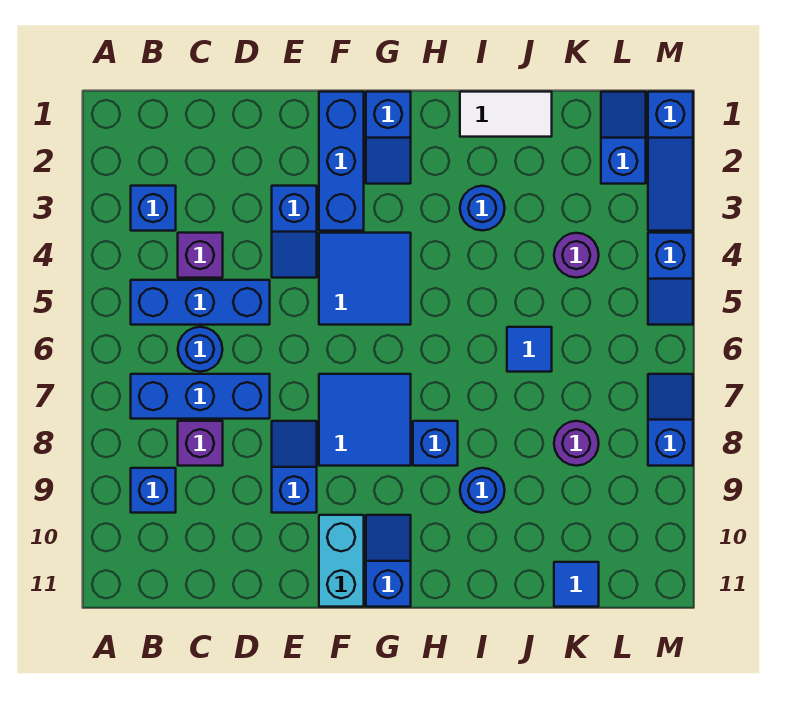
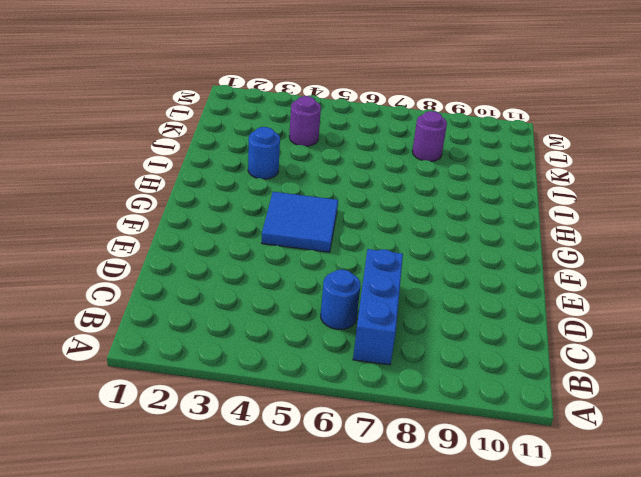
none -> blue 1x1 brick [131,186,176,231]
none -> blue 1x3 brick [131,280,270,325]
none -> blue 1x1 brick [131,468,176,513]

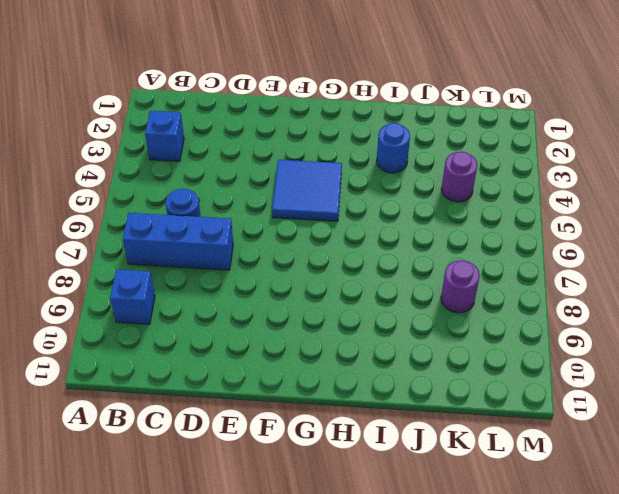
none -> blue 1x3 brick [131,280,270,325]
none -> purple 1x1 brick [178,233,223,278]
none -> purple 1x1 brick [178,421,223,466]

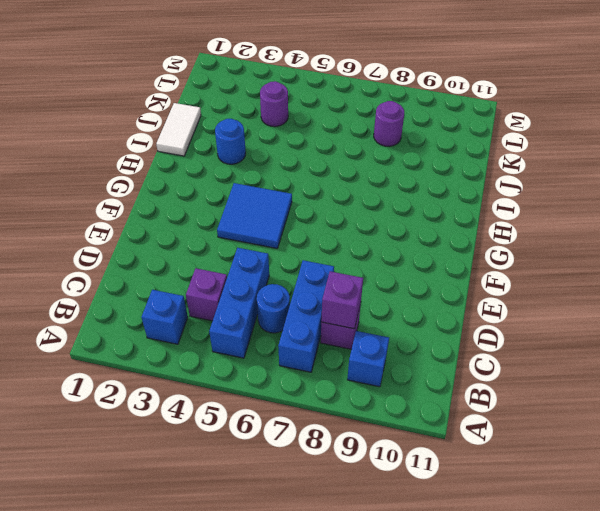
purple 1x1 brick [321,271,363,329] -> none
none -> blue 1x2 slope [272,186,317,278]
none -> blue 1x2 slope [272,421,317,513]
none -> blue 1x3 brick [319,92,364,231]

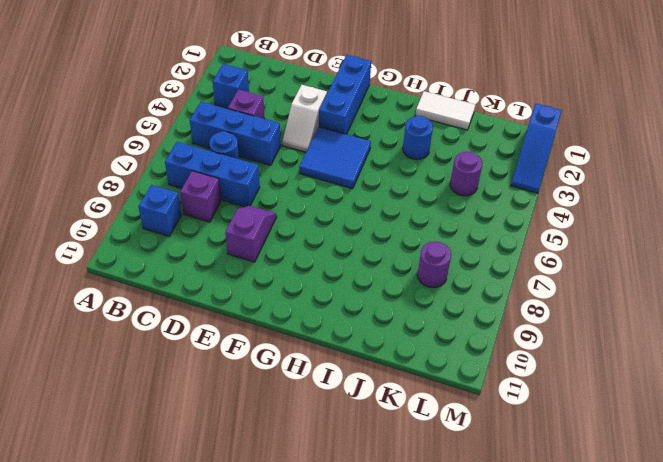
white 1x2 slope [282,85,327,152] -> blue 1x2 slope [272,186,317,278]
purple 1x2 slope [225,206,277,262] -> blue 1x2 slope [272,421,317,513]
none -> blue 2x2 tile [319,374,411,466]
none -> cyan 1x2 brick [319,515,364,607]
none -> blue 1x2 slope [366,92,411,184]

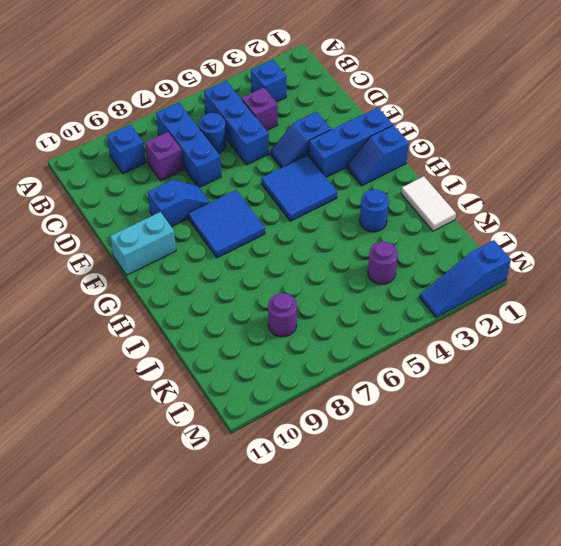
none -> blue 1x2 slope [366,515,411,607]
none -> blue 1x1 brick [413,421,458,466]
none -> blue 1x1 round brick [460,468,505,513]

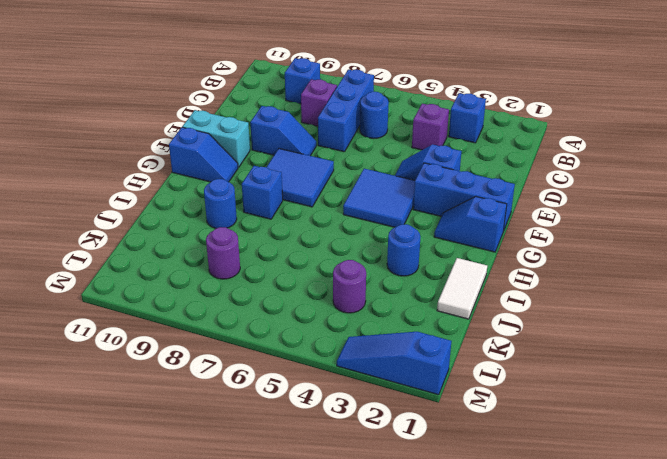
none -> blue 1x3 brick [131,280,270,325]
none -> blue 1x1 tile [507,327,552,372]
none -> blue 1x1 tile [554,562,599,607]

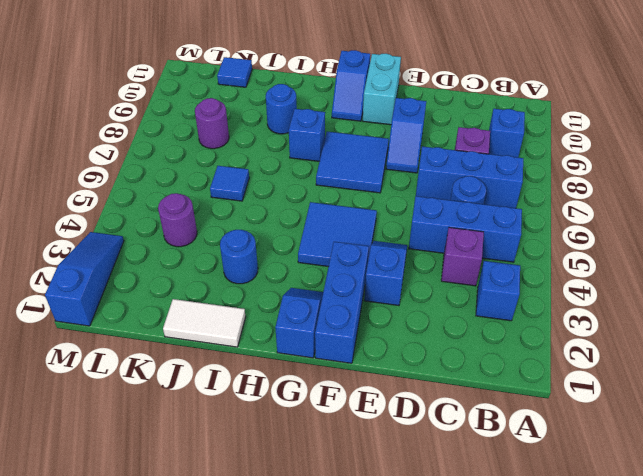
none -> blue 1x2 slope [601,92,646,184]
none -> blue 1x2 slope [648,233,693,325]
none -> blue 1x2 slope [648,374,693,466]

